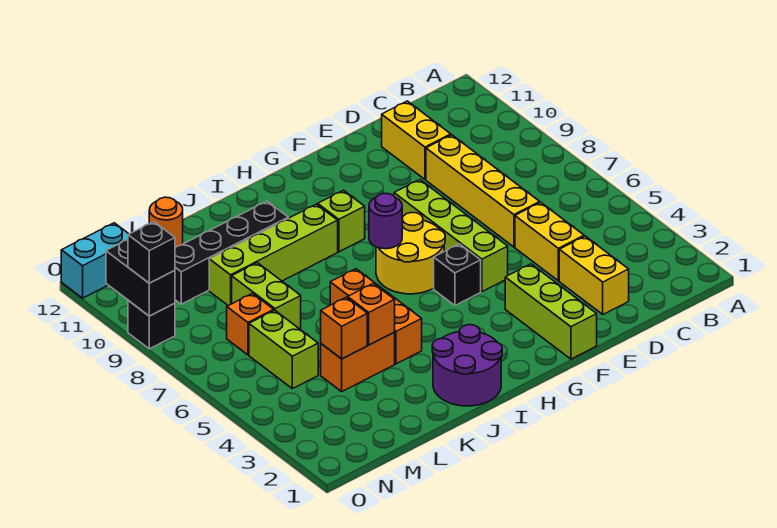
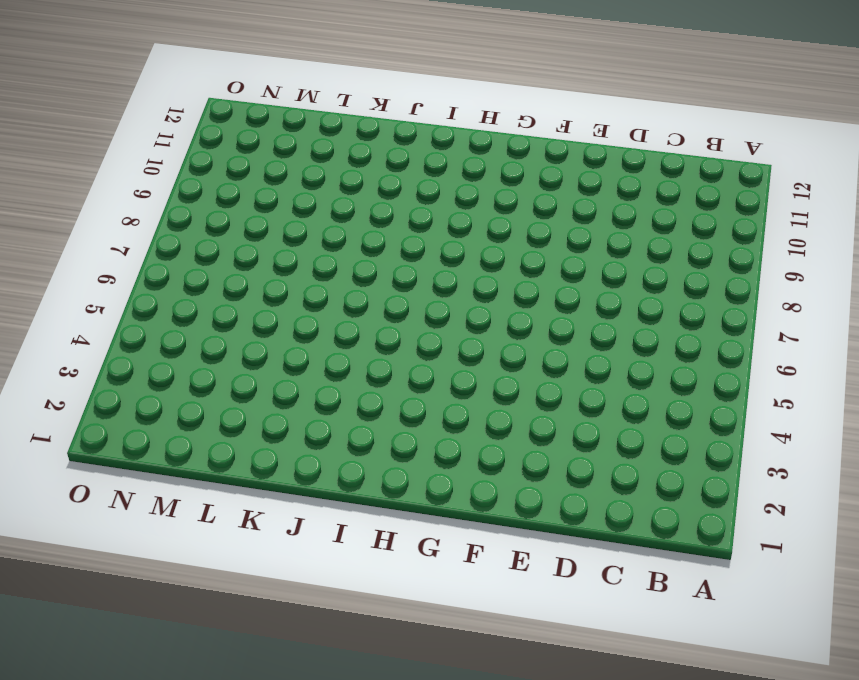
none -> yellow 1x2 brick [559,236,629,314]
none -> yellow 1x2 brick [515,202,584,281]
none -> yellow 1x4 brick [426,135,540,247]

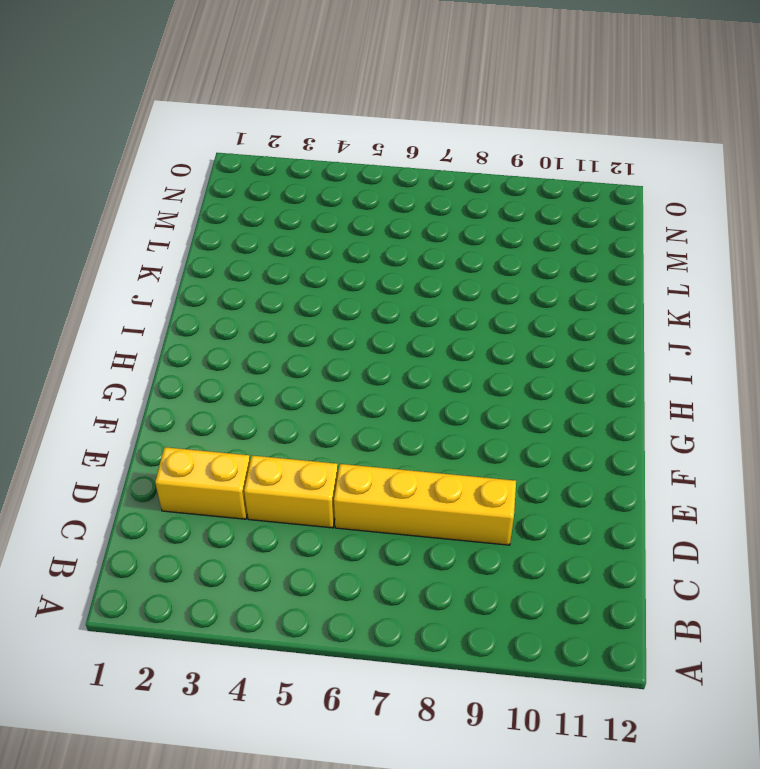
none -> yellow 1x2 brick [382,101,451,179]
none -> lime 1x3 brick [505,264,597,359]
none -> lime 1x4 brick [394,180,508,292]

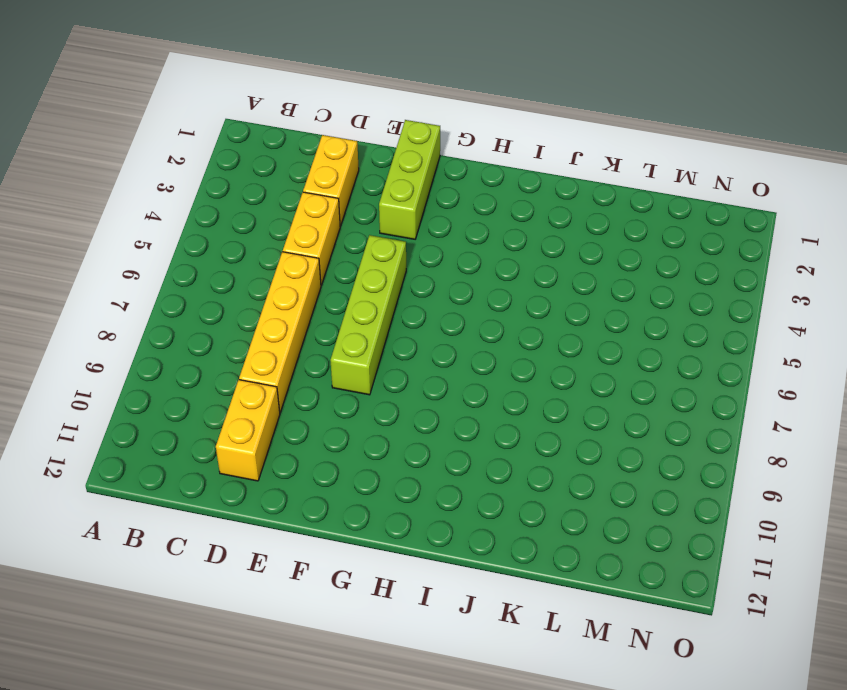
none -> black 1x1 brick [434,244,481,305]
none -> yellow 2x2 round brick [376,213,445,294]
none -> lime 1x1 brick [318,190,365,252]

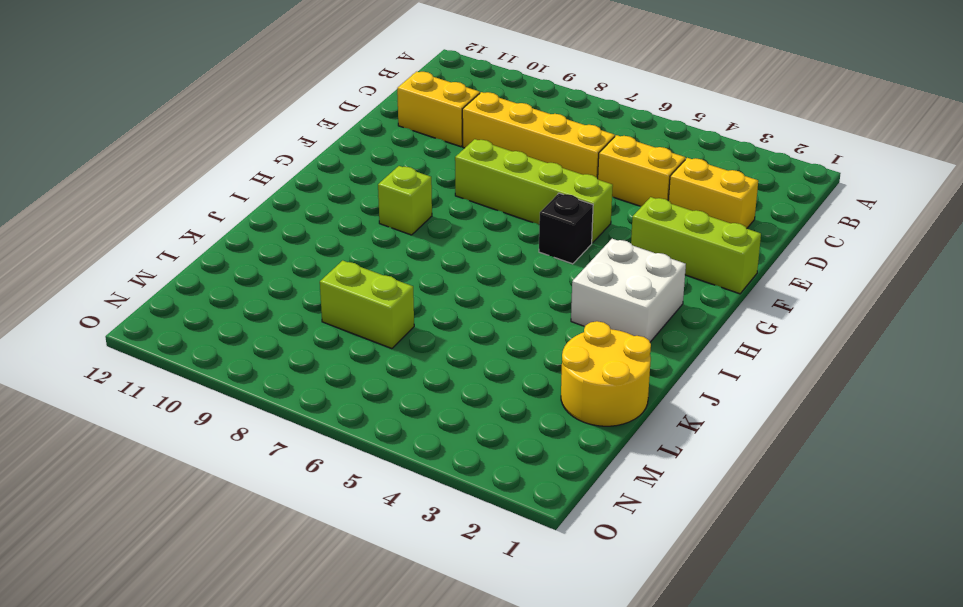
white 2x2 brick [571,239,686,342] -> purple 2x2 round brick [432,325,502,406]
yellow 2x2 round brick [561,321,651,426] -> yellow 2x2 round brick moved to [376,213,445,294]
none -> lime 1x4 brick [209,204,338,306]
none -> orange 1x3 brick [330,269,422,364]
none -> black 1x4 brick [175,201,288,304]

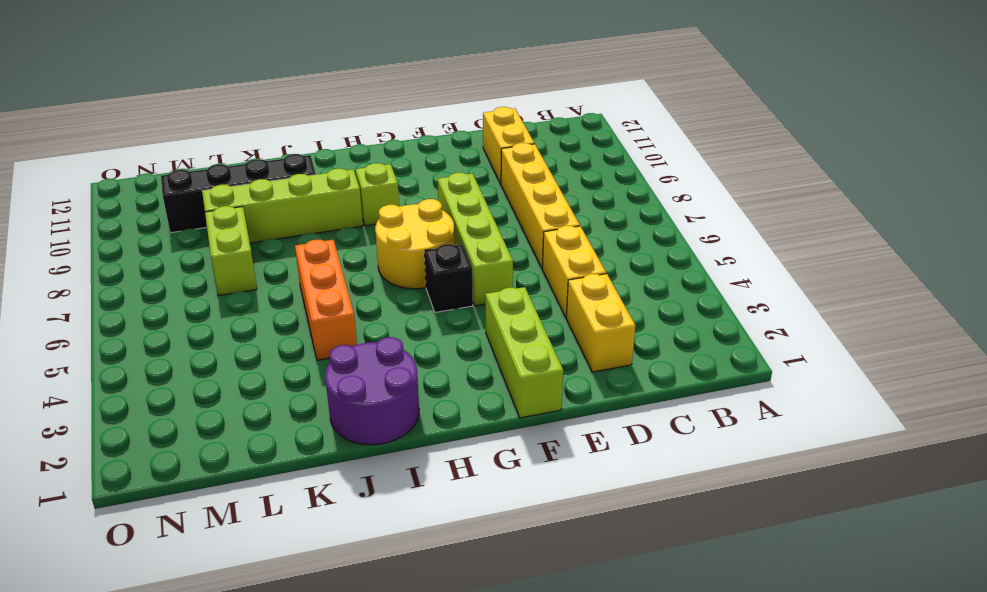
none -> orange 1x2 brick [321,332,395,391]
none -> orange 1x1 round brick [149,197,183,248]
none -> lime 1x2 brick [249,310,318,389]

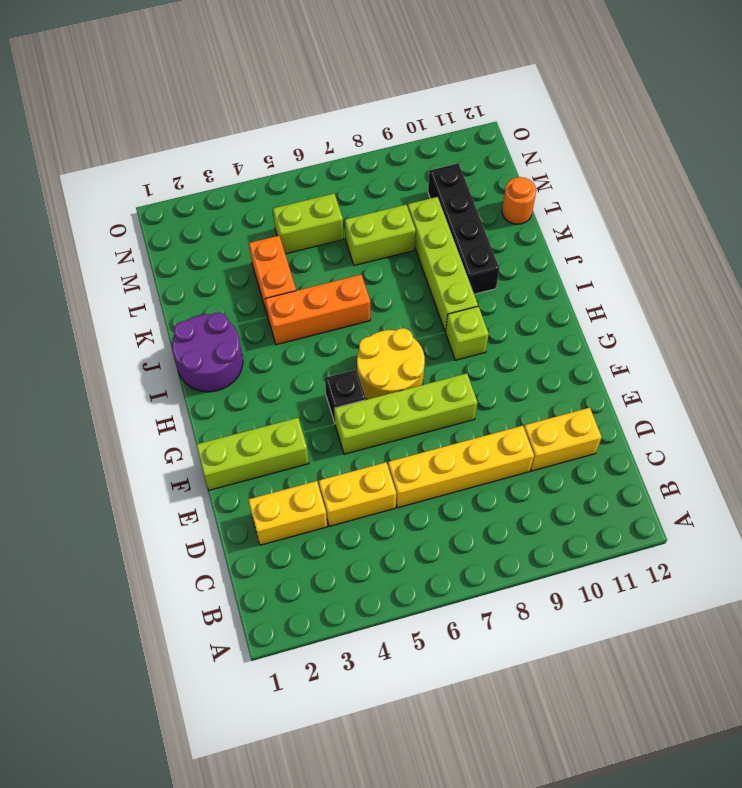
none -> orange 1x1 brick [227,293,274,355]
none -> cyan 1x2 brick [61,223,128,298]
none -> black 1x1 brick [128,301,175,349]

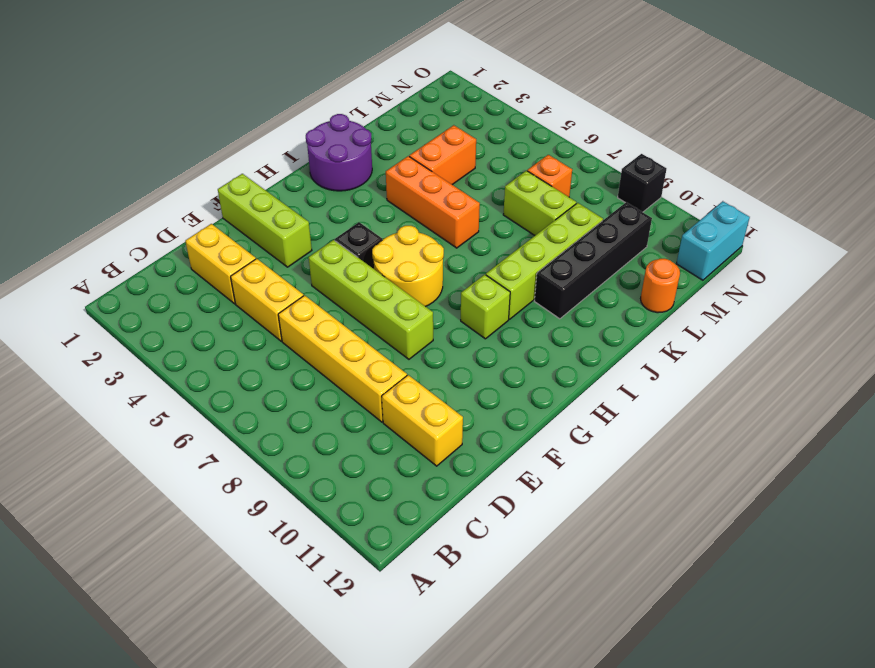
none -> lime 1x2 brick [249,310,318,389]
none -> purple 1x1 round brick [369,193,402,249]
none -> orange 1x1 brick [348,283,395,345]

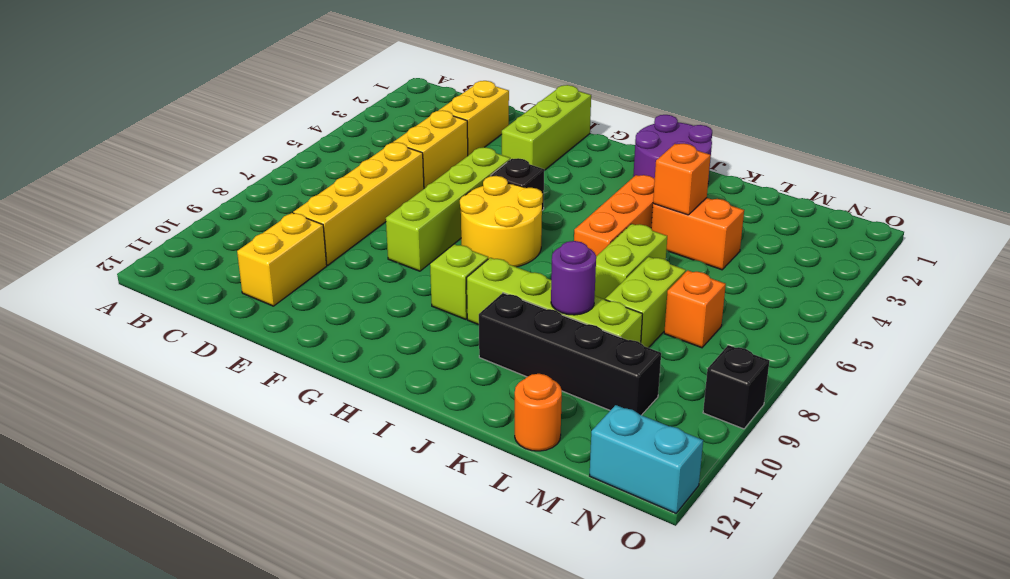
lime 1x2 brick [595,224,667,300] -> lime 1x2 brick moved to [249,310,318,389]
purple 1x1 round brick [551,241,596,315] -> purple 1x1 round brick moved to [369,193,402,249]
none -> orange 1x1 brick [321,297,367,359]
none -> black 1x2 brick [106,240,175,316]
none -> black 1x1 brick [128,222,175,283]

